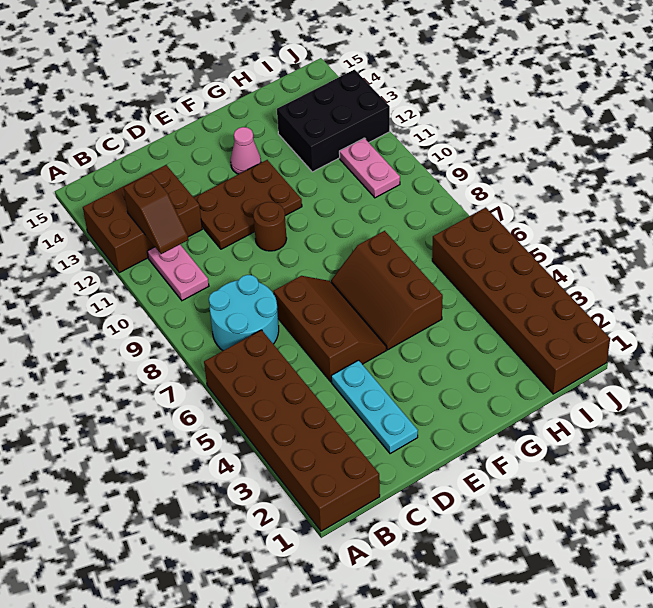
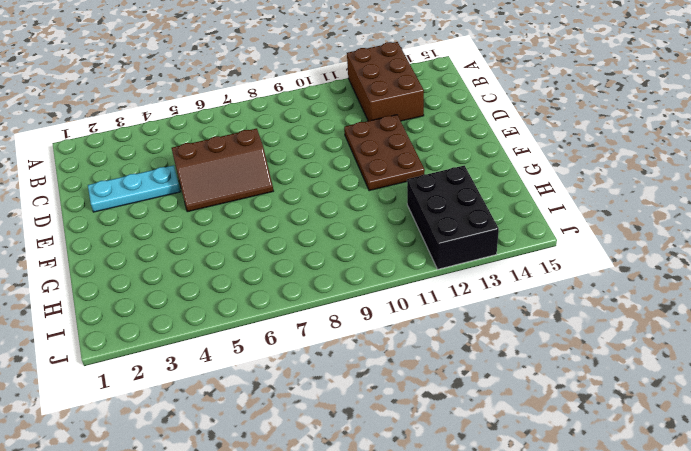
none -> brown 2x6 brick [204,330,380,531]
none -> cyan 2x2 round brick [209,275,279,351]
none -> pink 1x2 plate [147,245,209,301]

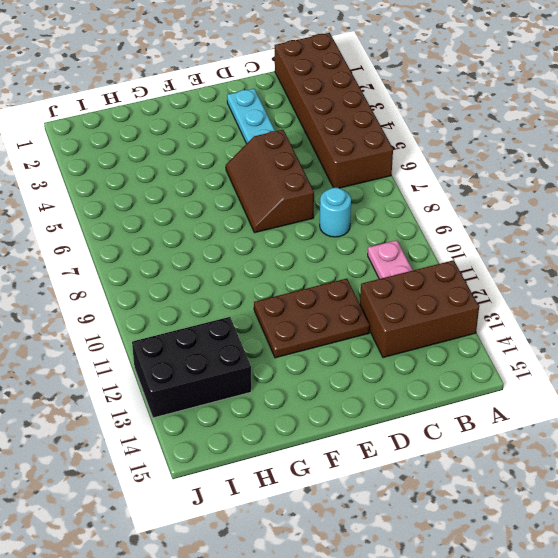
cyan 1x1 round brick [320,188,351,237] -> cyan 2x2 round brick [209,275,279,351]
none -> brown 1x1 round brick [253,202,287,251]
none -> brown 2x3 slope [331,231,443,350]
none -> pink 1x1 cone [231,127,261,174]

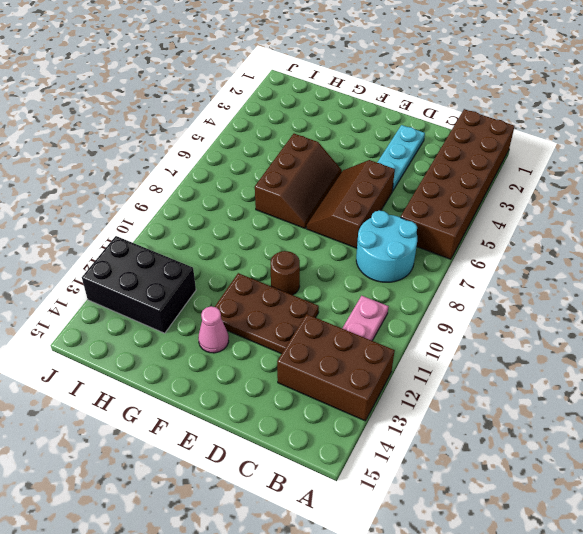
none -> brown 2x6 brick [432,207,610,394]
none -> pink 1x2 plate [339,138,400,198]
none -> brown 1x2 slope [124,174,188,254]

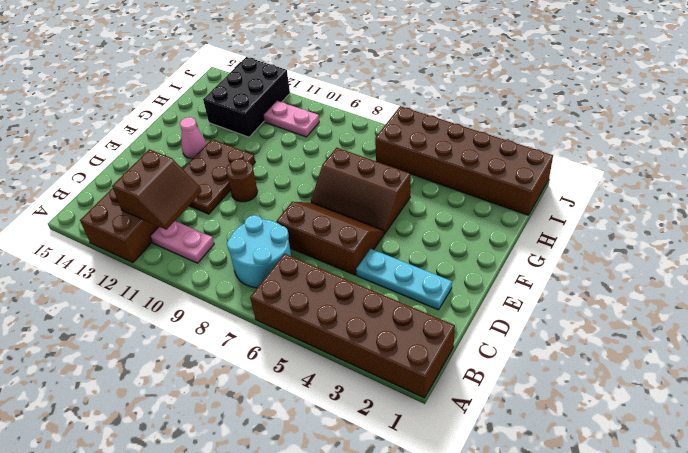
brown 2x2 slope [112,149,202,230] -> brown 1x2 slope [124,174,188,254]

